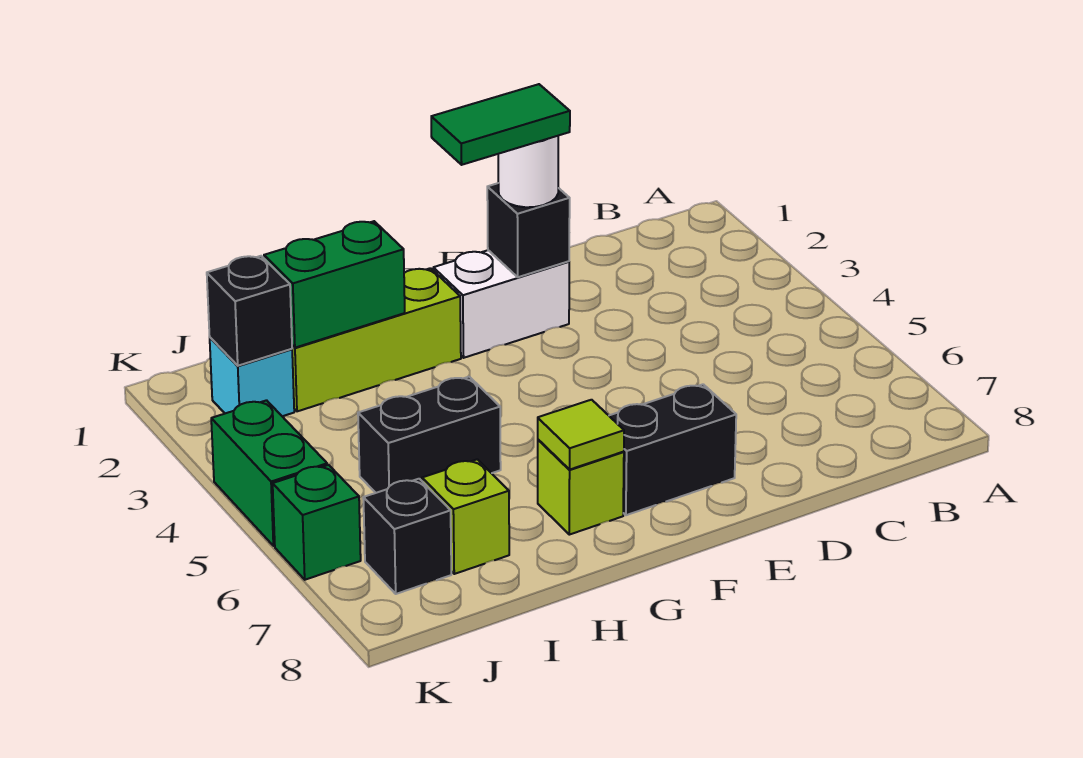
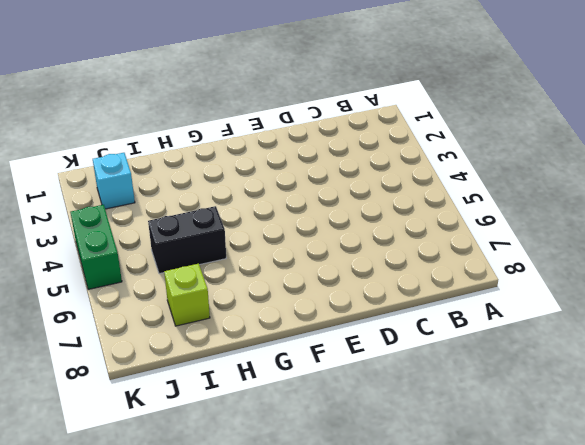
none -> white 1x2 brick [433,250,569,358]
none -> black 1x2 brick [609,384,736,515]
none -> lime 1x3 brick [292,268,461,411]

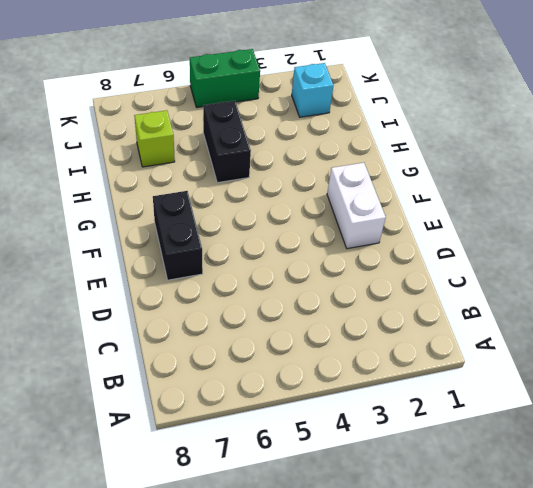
none -> lime 1x3 brick [292,268,461,411]
none -> lime 1x1 brick [538,440,624,535]
none -> black 1x1 brick [363,479,451,594]

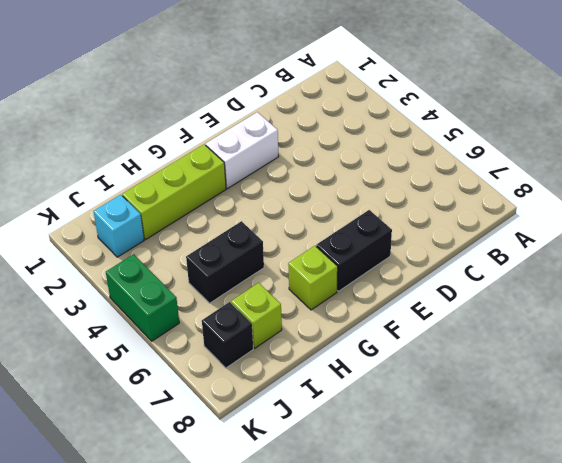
none -> green 1x1 brick [273,465,361,580]
none -> black 1x1 brick [487,183,570,277]
none -> lime 1x1 tile [538,400,624,469]

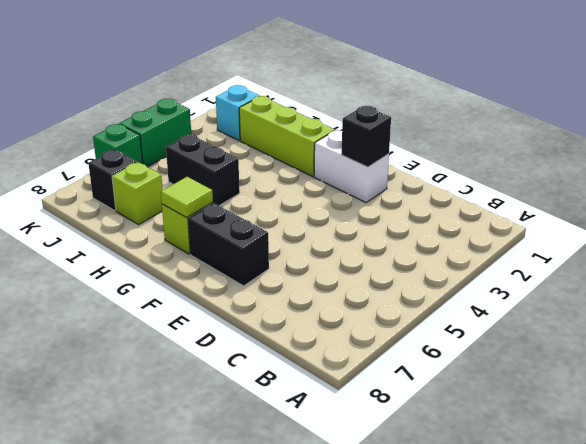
none -> green 1x2 brick [264,221,405,348]
none -> black 1x1 brick [207,256,292,366]
none -> white 1x1 round brick [498,136,558,207]

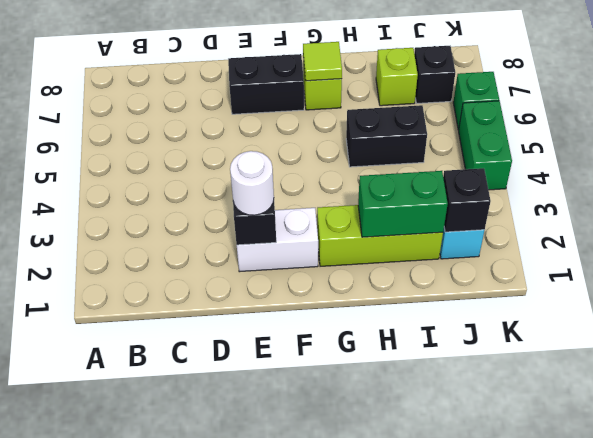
none -> green 1x2 tile [431,84,570,165]

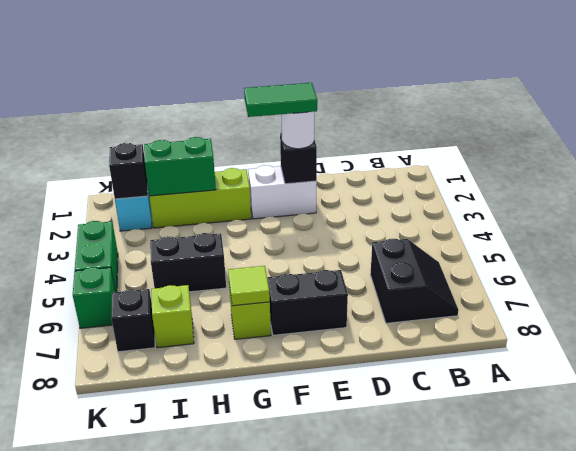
black 2x2 slope [370,239,458,323] -> none

